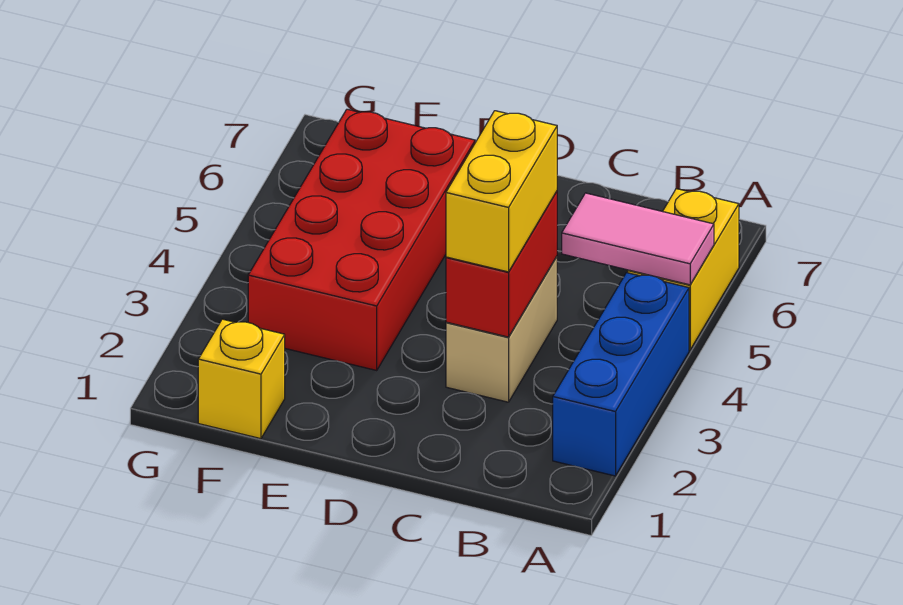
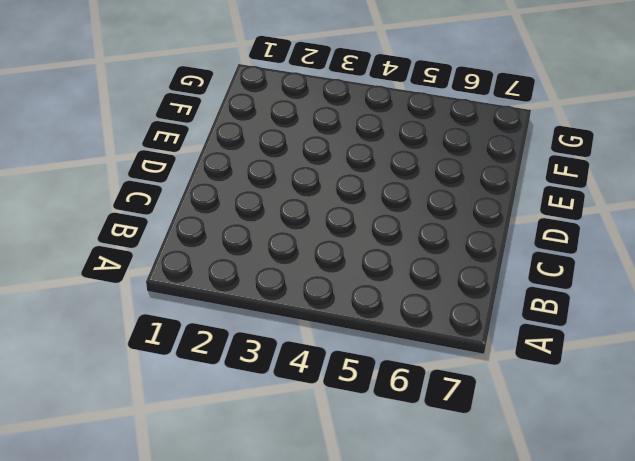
none -> blue 1x3 brick [553,273,689,476]
none -> yellow 1x2 brick [628,189,739,350]

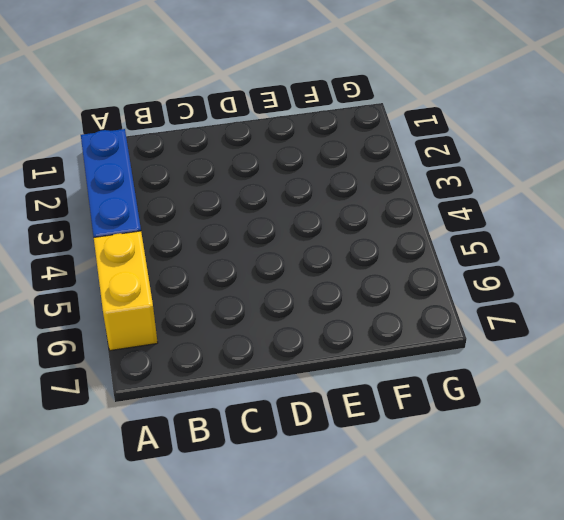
none -> tan 1x2 brick [446,256,557,402]
none -> red 2x4 brick [248,109,475,370]

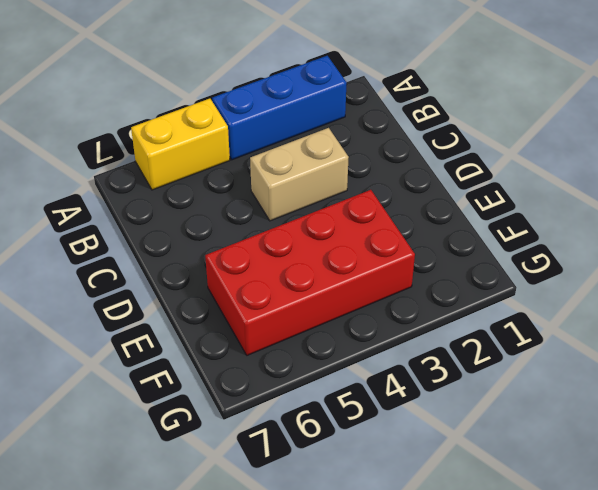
none -> yellow 1x1 brick [198,319,285,439]
none -> pink 1x2 tile [562,193,714,285]

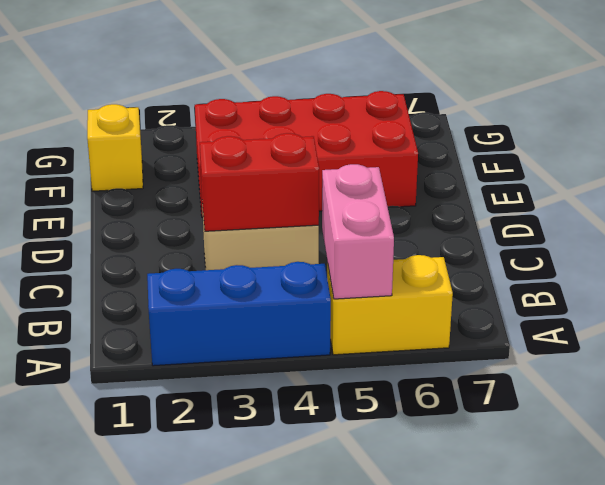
pink 1x2 brick [322,164,394,299] -> pink 1x2 tile [562,193,714,285]
none -> yellow 1x2 brick [446,111,557,272]

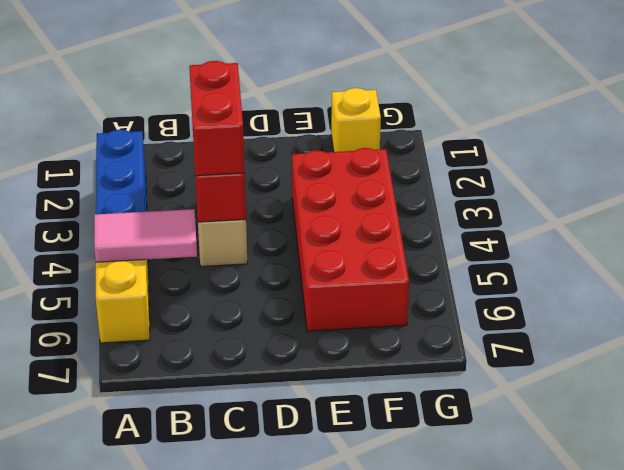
red 1x2 brick [189,61,245,176] -> yellow 1x2 brick [446,111,557,272]

